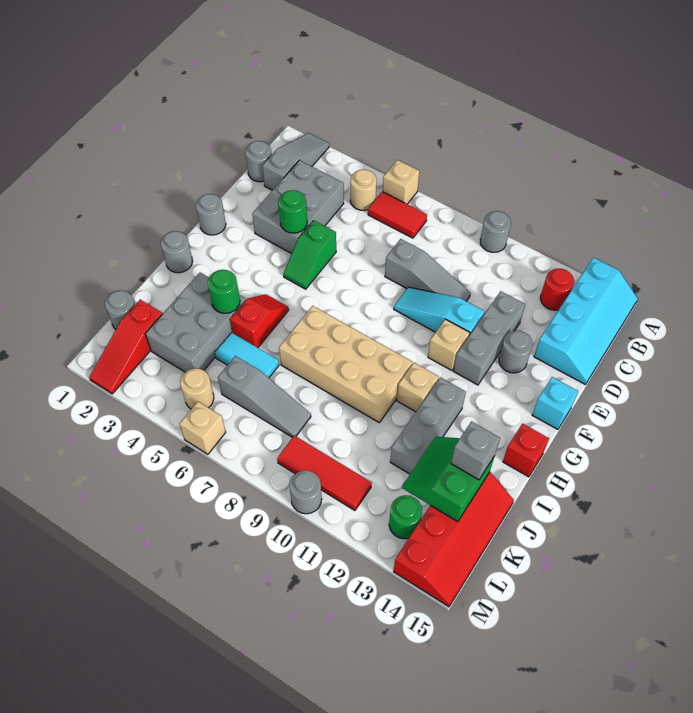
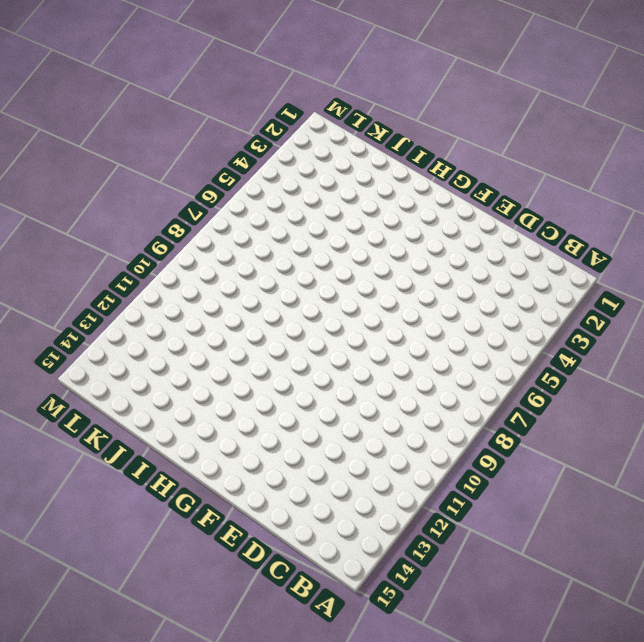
none -> grey 1x3 slope [262,133,329,190]
none -> tan 1x1 brick [383,160,419,204]
none -> grey 1x1 round brick [480,211,511,252]
none -> cyan 2x4 slope [534,258,638,385]

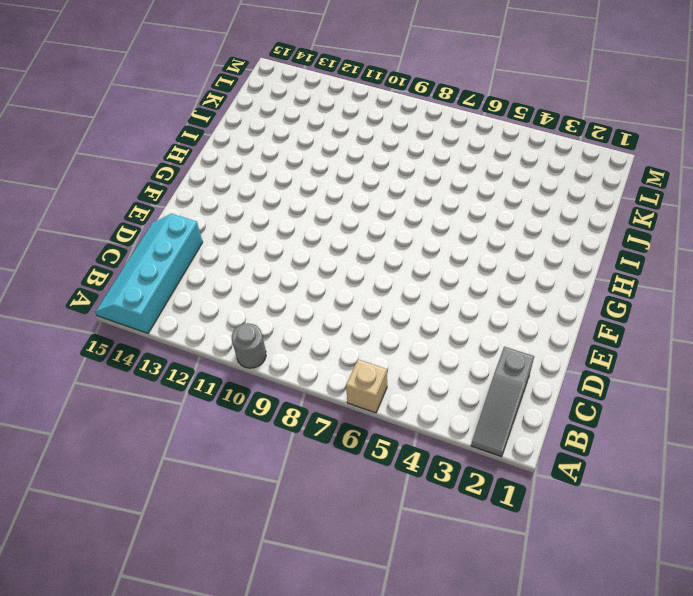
none -> tan 1x1 round brick [350,170,377,210]
none -> red 1x2 tile [368,192,427,238]
none -> red 1x1 round brick [540,268,574,310]
none -> grey 1x1 round brick [246,141,272,182]

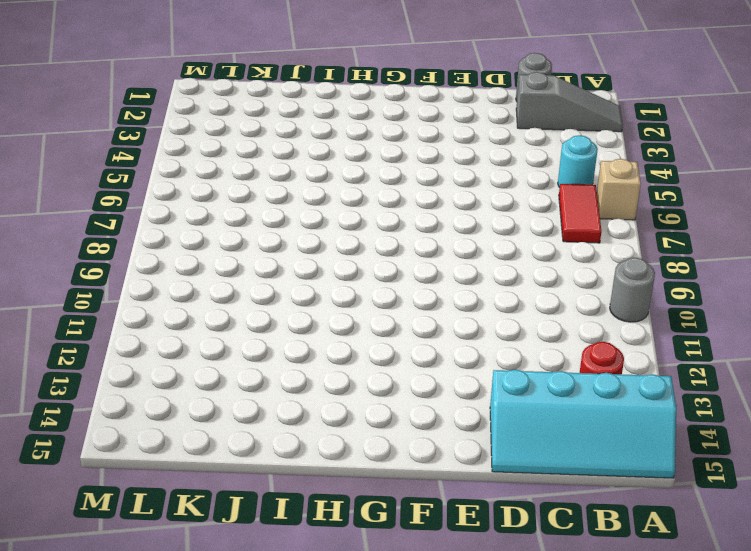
cyan 1x1 round brick [558,135,598,188] -> tan 1x1 round brick [350,170,377,210]
none -> grey 2x3 brick [252,160,344,254]
none -> grey 1x3 slope [385,239,471,301]
none -> grey 1x3 brick [454,291,525,385]
none -> green 1x2 slope [283,220,336,289]

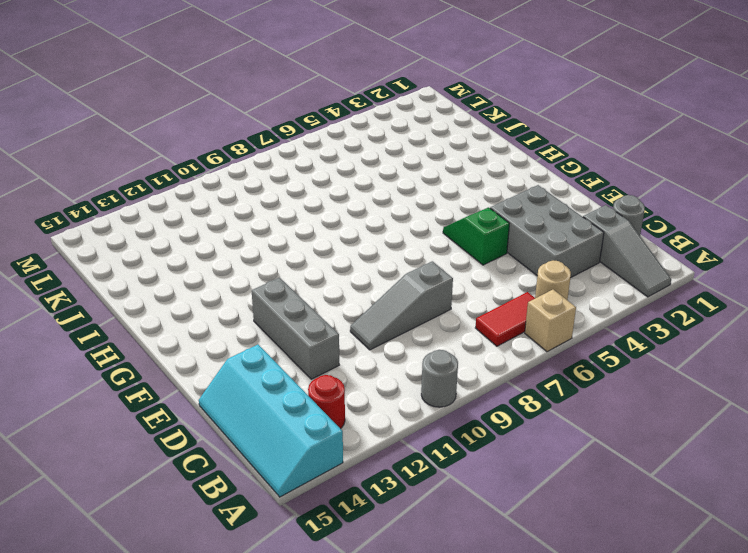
none -> cyan 1x3 slope [394,287,485,334]
none -> grey 1x1 round brick [499,331,532,373]
none -> grey 1x1 round brick [196,194,226,235]
none -> tan 1x1 brick [428,319,470,371]

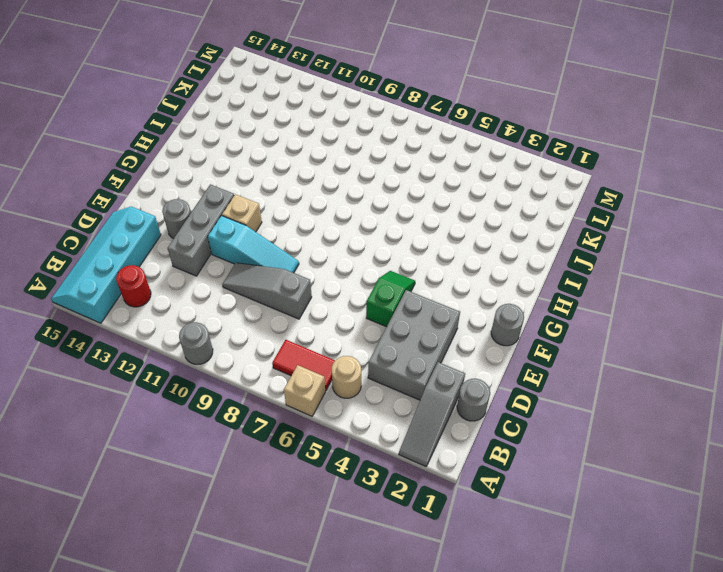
none -> cyan 1x1 brick [532,377,578,429]
none -> grey 1x1 round brick [161,231,193,273]
none -> red 1x2 slope [230,294,289,348]
none -> tan 2x4 brick [279,306,413,422]

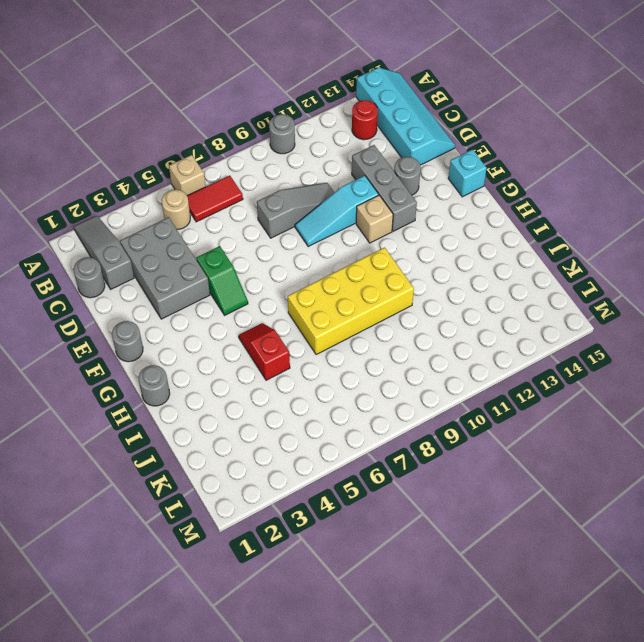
yellow 2x4 brick [288,248,414,355] -> tan 2x4 brick [279,306,413,422]
none -> tan 1x1 brick [397,363,439,412]
none -> grey 1x3 brick [390,377,466,474]
none -> red 1x1 brick [503,424,549,477]
none -> grey 2x3 brick [146,273,246,372]

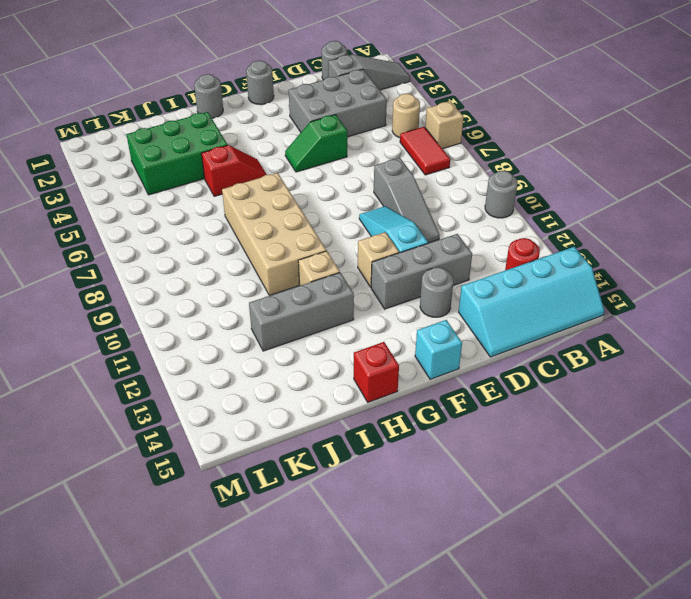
green 2x3 brick [126,112,227,195] -> grey 2x3 brick [146,273,246,372]
none -> cyan 1x2 tile [215,333,279,378]
none -> red 2x4 slope [394,472,514,607]
none -> grey 1x1 round brick [105,290,135,329]
none -> red 1x3 slope [89,300,163,394]

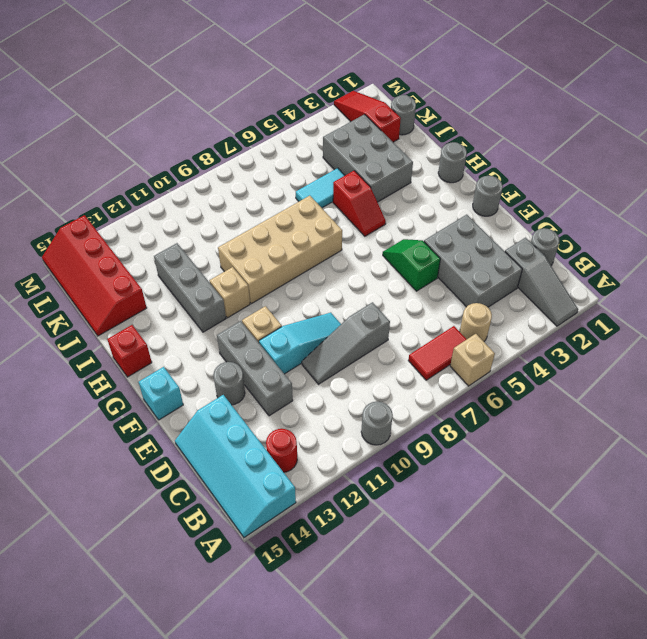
none -> grey 1x3 slope [218,356,311,437]
none -> tan 1x1 round brick [180,368,214,409]
none -> red 1x3 tile [277,435,372,511]
none -> green 1x1 round brick [389,495,422,539]

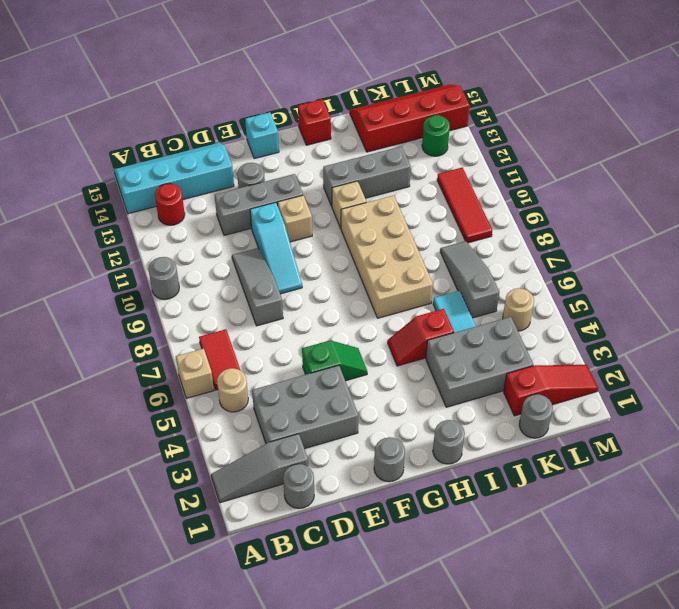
none -> tan 1x1 brick [180,402,226,454]
none -> grey 1x1 round brick [289,470,322,514]
none -> green 1x1 round brick [278,190,307,233]
none -> green 1x1 round brick [208,270,240,313]

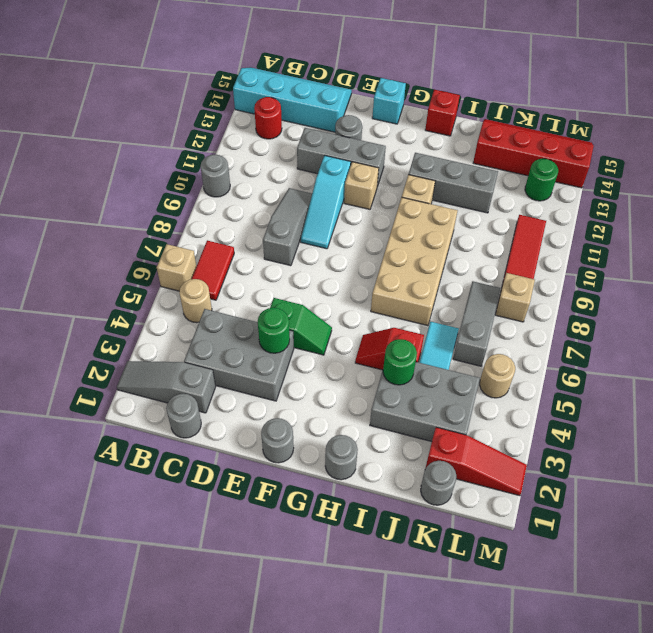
tan 1x1 brick [495,273,535,322] -> tan 1x1 brick moved to [180,402,226,454]
none -> grey 1x1 round brick [289,470,322,514]
none -> green 2x2 slope [402,437,495,522]
none -> grey 1x1 brick [451,422,500,480]

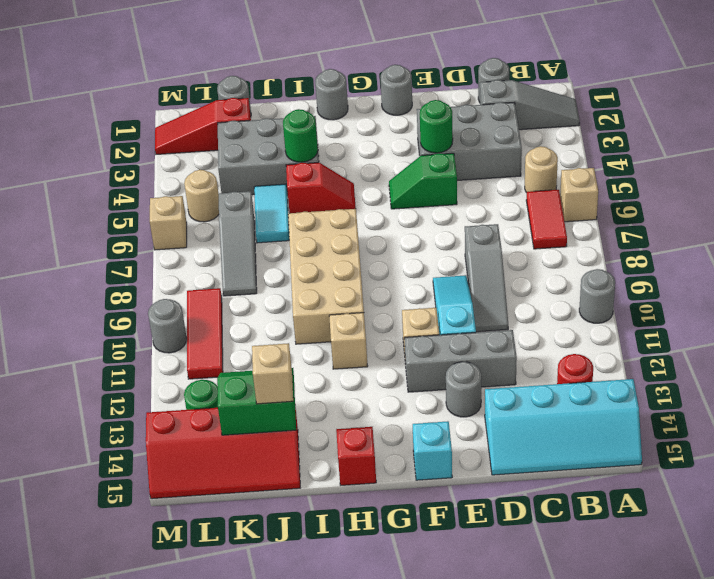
tan 1x1 brick [252,343,293,404] -> grey 1x1 brick [451,422,500,480]
none -> grey 1x3 brick [390,377,466,474]

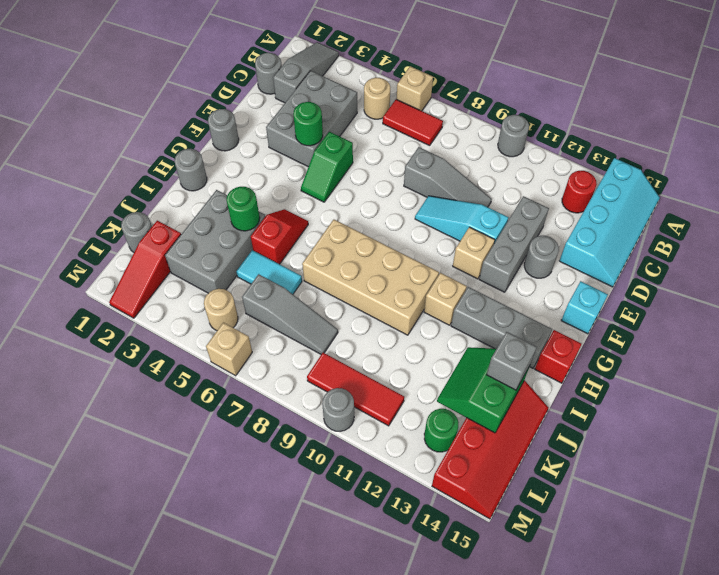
grey 1x3 brick [451,287,552,368] -> grey 1x3 brick turned to [390,377,466,474]

